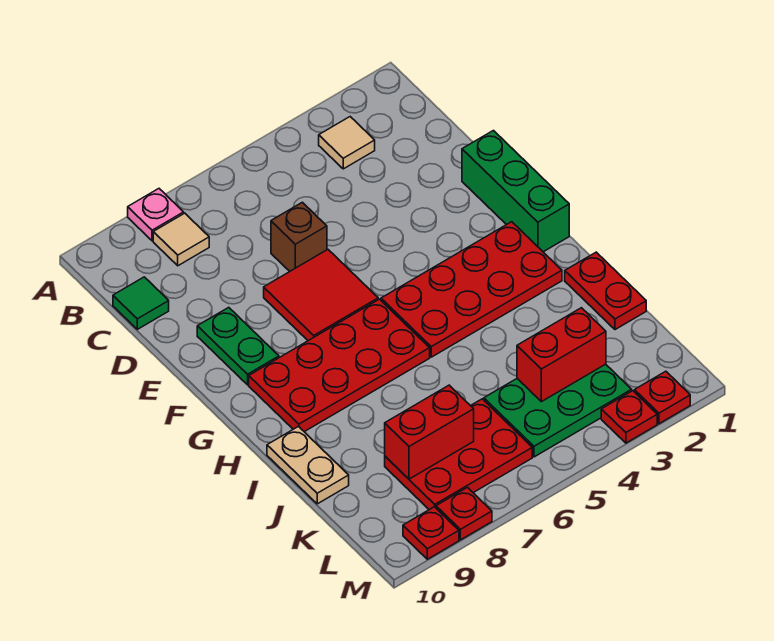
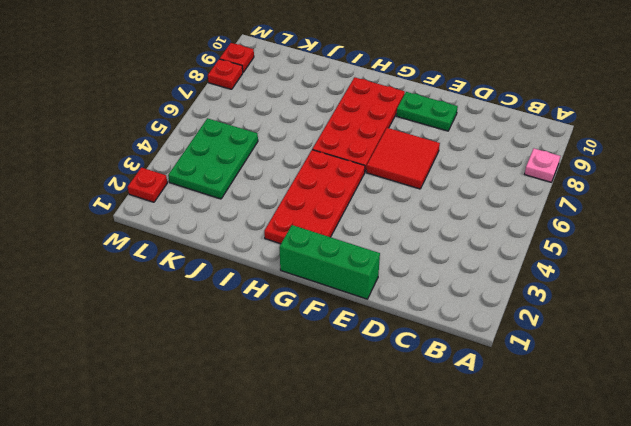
none -> tan 1x1 tile [319,117,375,169]
none -> tan 1x1 tile [153,213,209,266]
none -> green 1x1 tile [113,277,169,329]

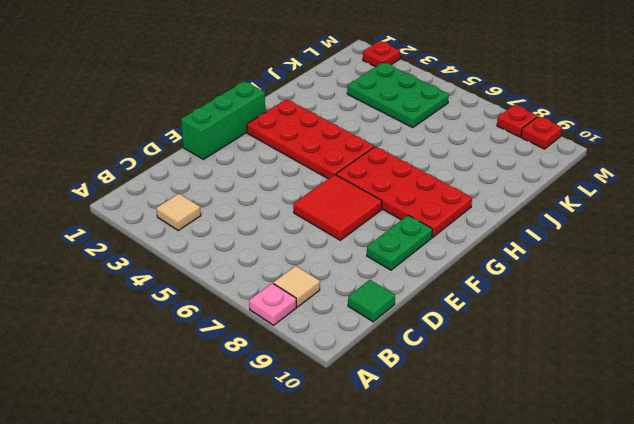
none -> brown 1x1 brick [271,202,327,271]
none -> red 1x2 plate [565,252,646,330]
none -> tan 1x2 plate [267,427,349,504]

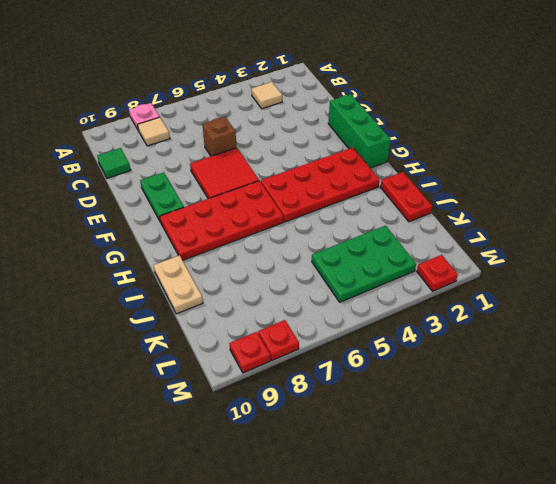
none -> red 2x3 plate [385,399,532,510]
none -> red 1x1 plate [601,391,657,443]
none -> red 1x2 brick [517,308,606,402]

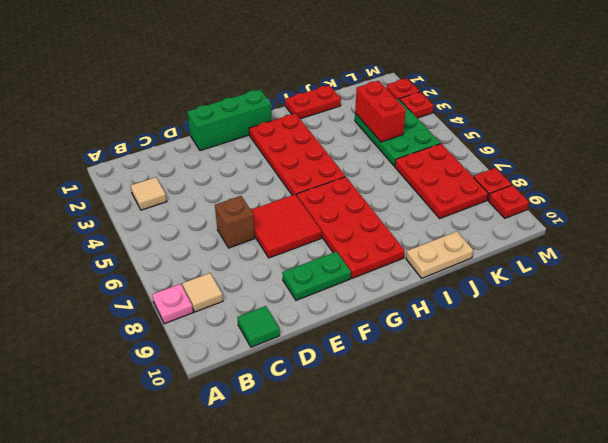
none -> red 1x2 brick [385,385,474,479]

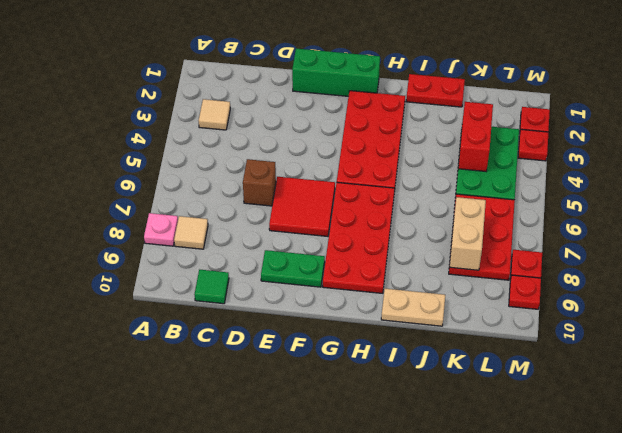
tan 1x2 brick [449,197,486,270] -> red 1x2 brick [385,385,474,479]

